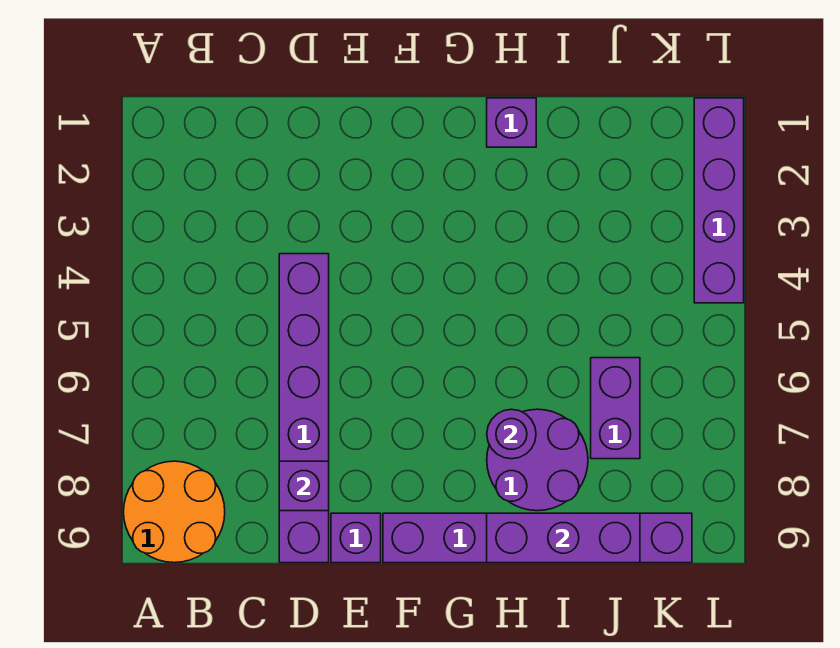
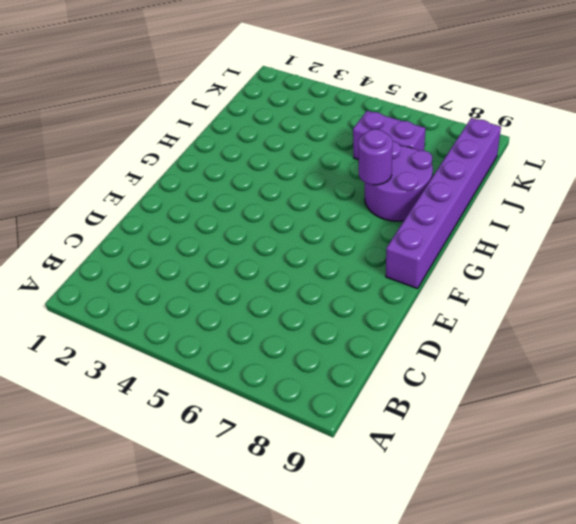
none -> orange 2x2 round brick [124,461,225,563]
none -> purple 1x6 brick [279,254,329,563]

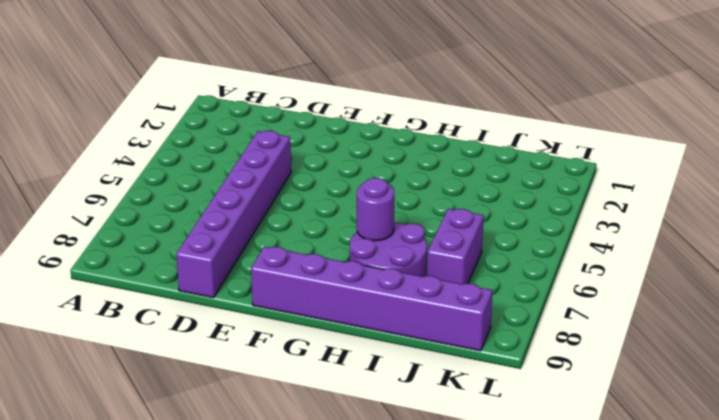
none -> orange 2x2 round brick [124,461,225,563]
none -> purple 1x1 brick [331,513,381,563]

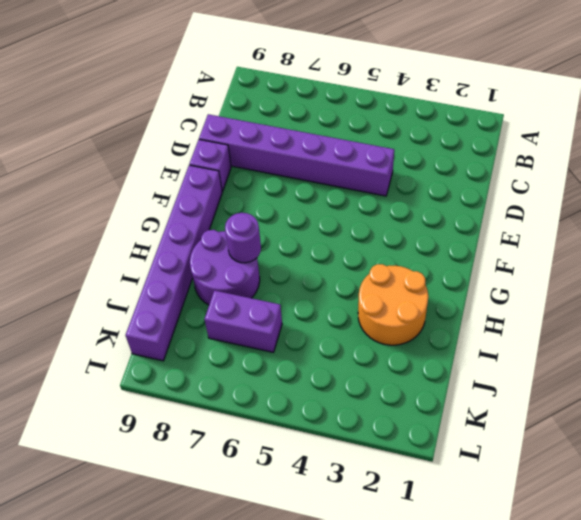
orange 2x2 round brick [358,264,428,345] -> orange 2x2 round brick moved to [124,461,225,563]
none -> purple 1x1 brick [487,98,536,147]
none -> purple 1x4 brick [694,98,744,303]

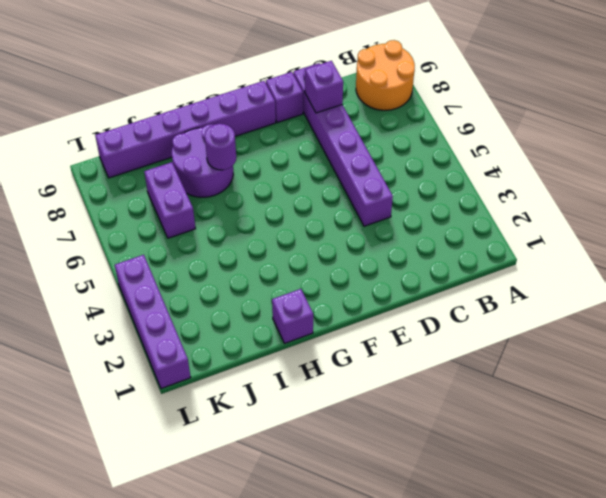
none -> purple 1x3 brick [487,513,640,563]

